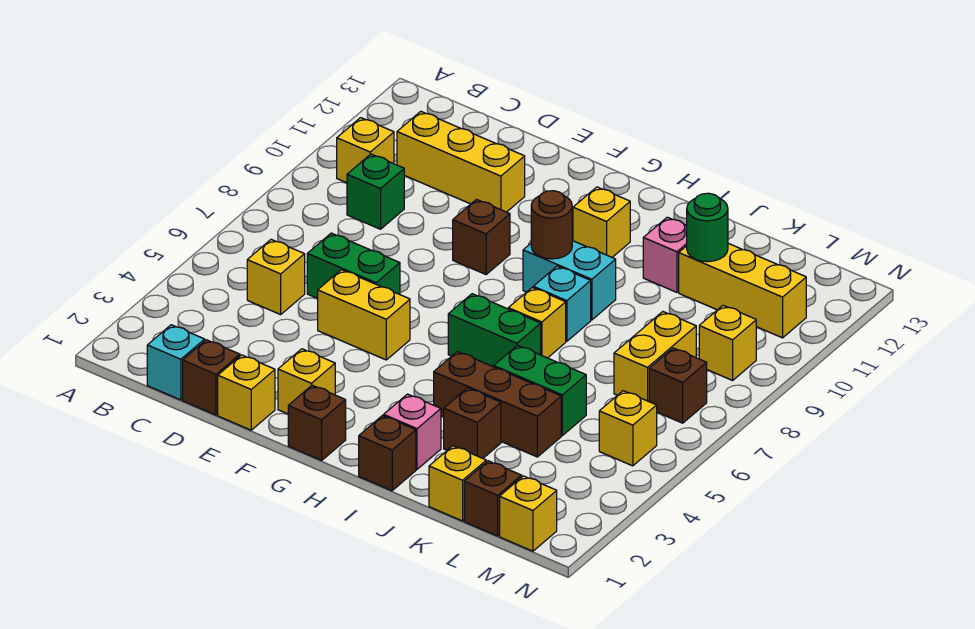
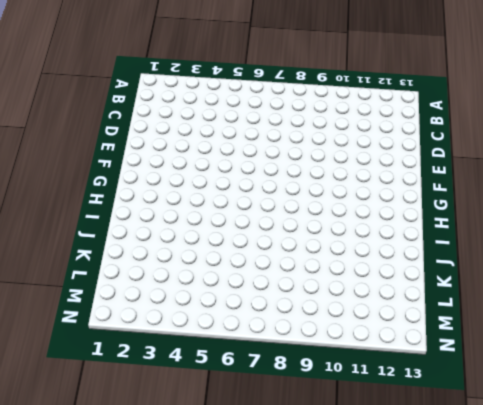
none -> yellow 1x1 brick [337,118,394,183]
none -> cyan 1x1 brick [147,325,205,400]
none -> yellow 1x1 brick [247,239,305,315]
none -> green 1x1 brick [347,154,404,229]

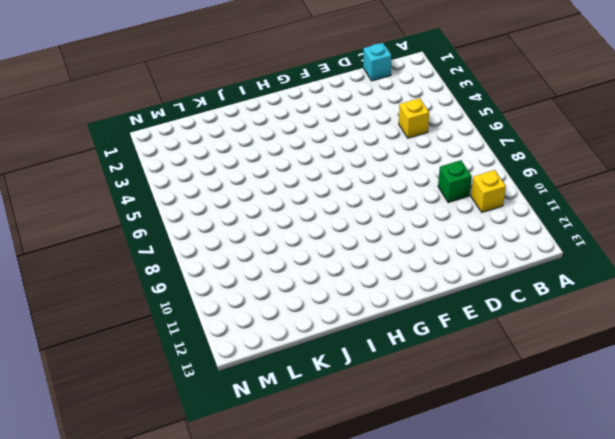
none -> yellow 1x3 brick [397,111,525,212]
none -> brown 1x1 brick [183,340,240,415]
none -> green 1x2 brick [307,233,400,299]
none -> yellow 1x1 brick [218,355,275,430]

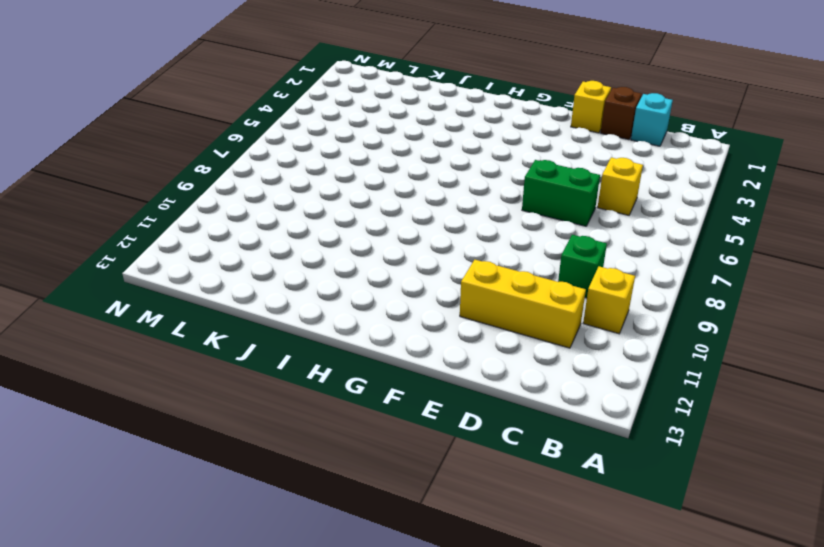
none -> yellow 1x2 brick [318,270,410,360]
none -> yellow 1x1 brick [278,349,335,414]
none -> brown 1x1 brick [453,199,510,274]
none -> brown 1x1 brick [288,385,346,460]

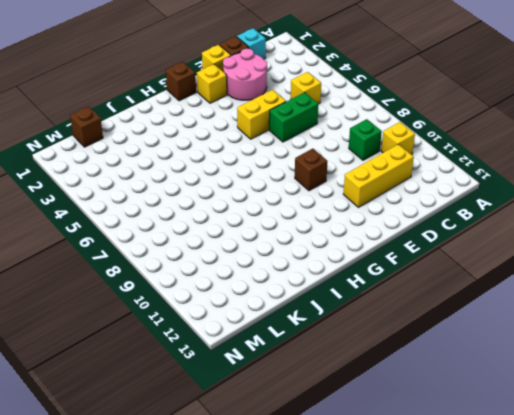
pink 2x2 round brick [223,49,267,100] -> none
none -> green 1x2 brick [448,294,541,367]
none -> cyan 1x2 brick [523,241,616,320]
none -> yellow 1x1 brick [573,187,630,257]
none -> brown 1x1 brick [359,416,416,491]

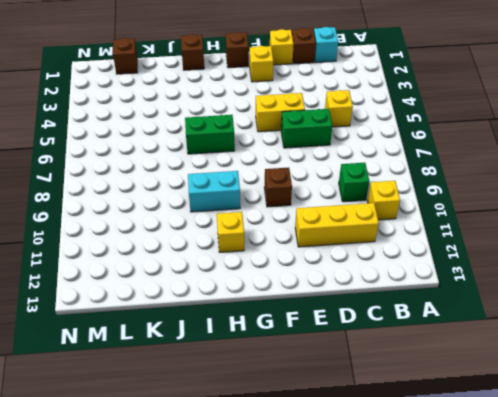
none -> pink 1x1 brick [384,394,441,469]
none -> brown 1x3 brick [434,352,561,457]
none -> yellow 1x1 brick [508,287,566,358]
none -> cyan 1x1 brick [533,266,591,341]

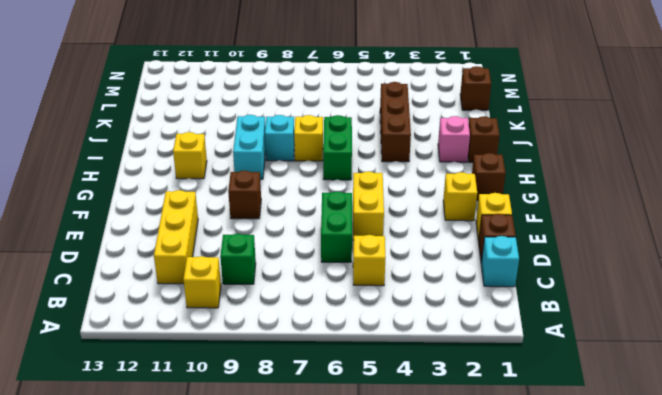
none -> brown 1x1 brick [444,388,501,458]
none -> green 1x2 brick [494,345,586,435]
none -> pink 1x1 brick [643,217,687,292]
none -> yellow 1x1 brick [429,446,486,521]

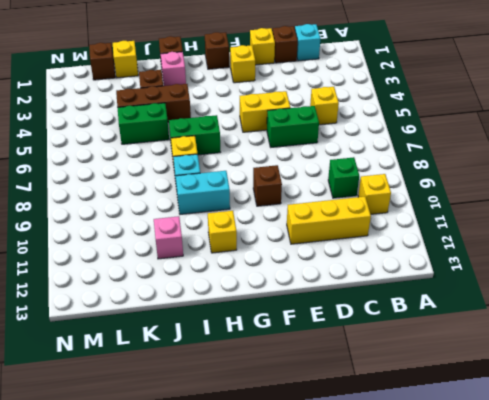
none -> yellow 1x3 brick [679,243,806,338]
none -> yellow 1x2 brick [614,312,696,401]
none -> yellow 1x1 brick [500,476,557,551]
none -> yellow 1x1 brick [599,391,657,466]

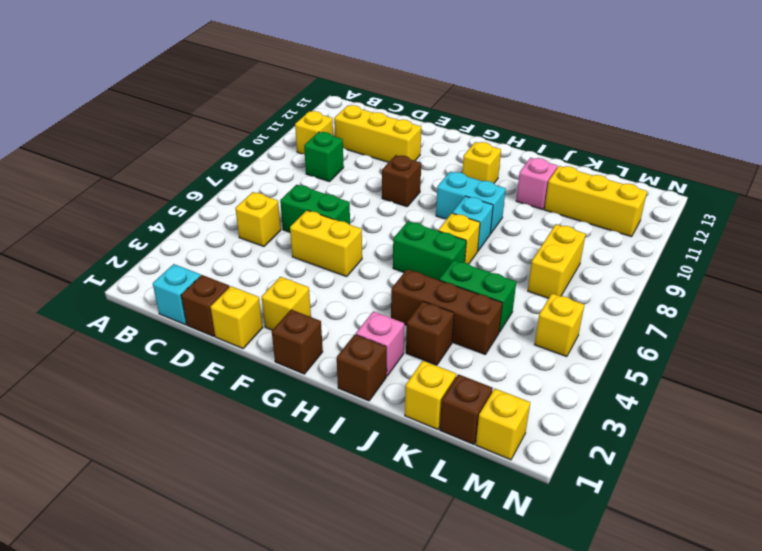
none -> brown 1x1 brick [649,348,707,423]
none -> yellow 1x1 brick [699,305,756,380]
none -> brown 1x1 round brick [531,191,572,259]
none -> green 1x1 round brick [687,193,728,262]

